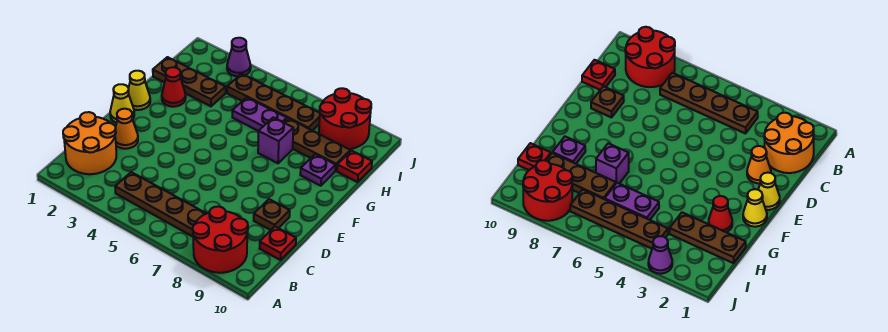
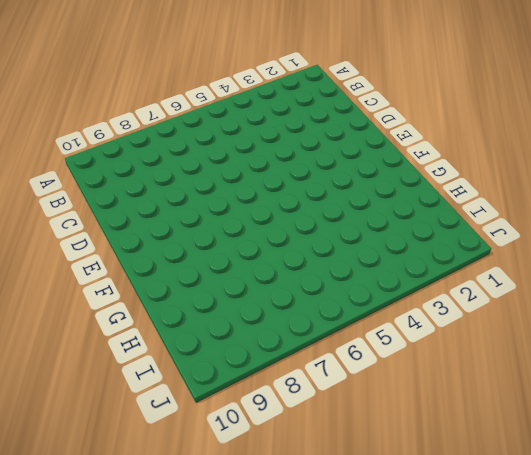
none -> red 2x2 round brick [192,206,248,273]
none -> orange 2x2 round brick [63,112,116,174]
none -> brown 1x4 plate [115,172,206,237]

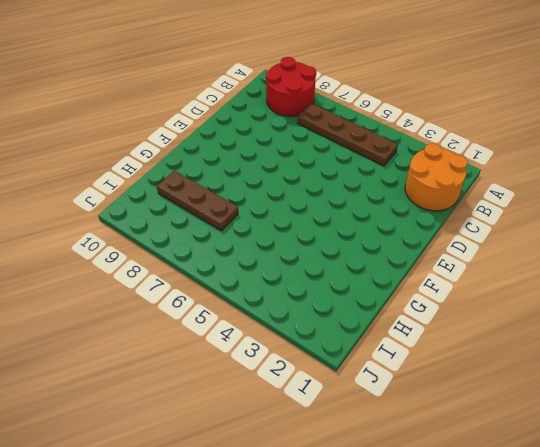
none -> red 1x1 plate [260,227,296,260]
none -> orange 1x1 cone [115,109,138,149]
none -> brown 1x1 plate [254,199,290,230]

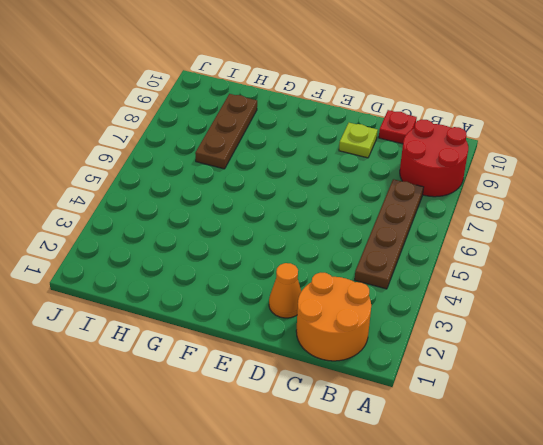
lime 1x1 plate [339,123,378,158] -> brown 1x1 plate [254,199,290,230]
none -> yellow 1x1 cone [110,84,134,123]
none -> yellow 1x1 cone [128,71,150,110]
none -> red 1x1 cone [162,67,186,107]

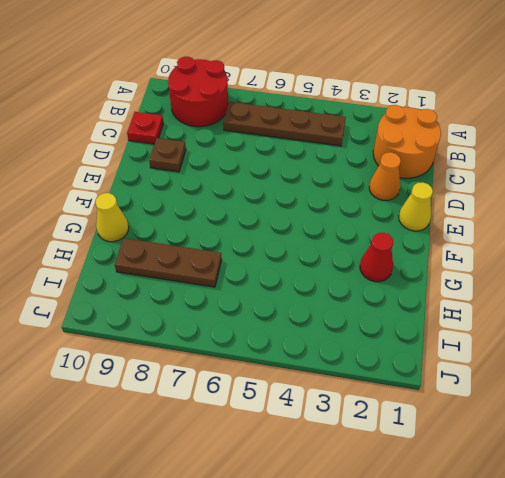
yellow 1x1 cone [96,193,129,242] -> yellow 1x1 cone moved to [128,71,150,110]
none -> purple 1x1 brick [258,117,293,163]
none -> purple 1x1 plate [300,154,336,186]
none -> brown 1x3 plate [153,57,226,106]

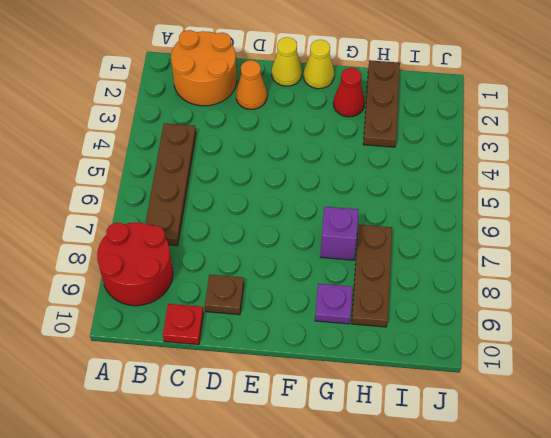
none -> purple 1x2 plate [232,97,287,131]
none -> red 1x1 plate [337,151,372,182]
none -> brown 1x4 plate [227,74,320,131]

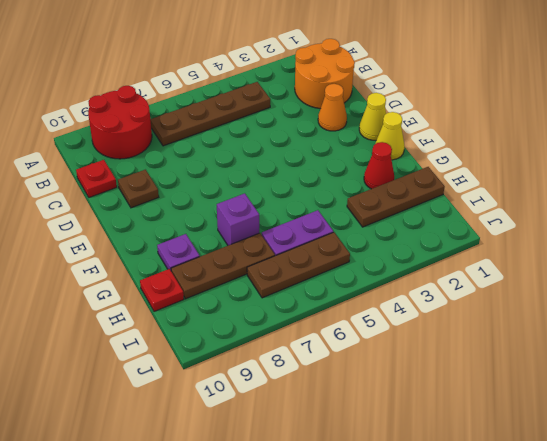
brown 1x3 plate [247,232,350,298] -> brown 1x4 plate [227,74,320,131]
none -> red 2x2 round brick [319,88,371,149]
none -> purple 1x1 cone [227,38,251,76]

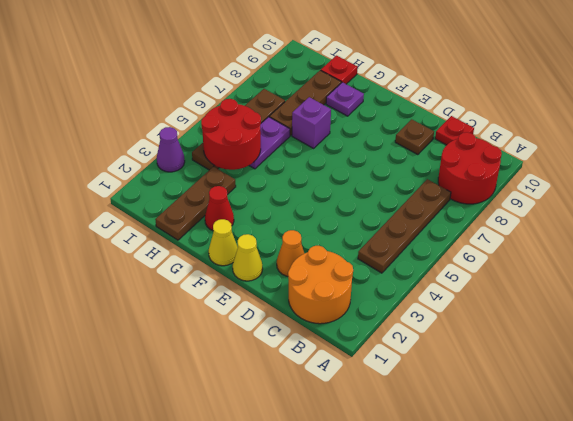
red 2x2 round brick [201,99,261,170] -> red 2x2 round brick moved to [319,88,371,149]

